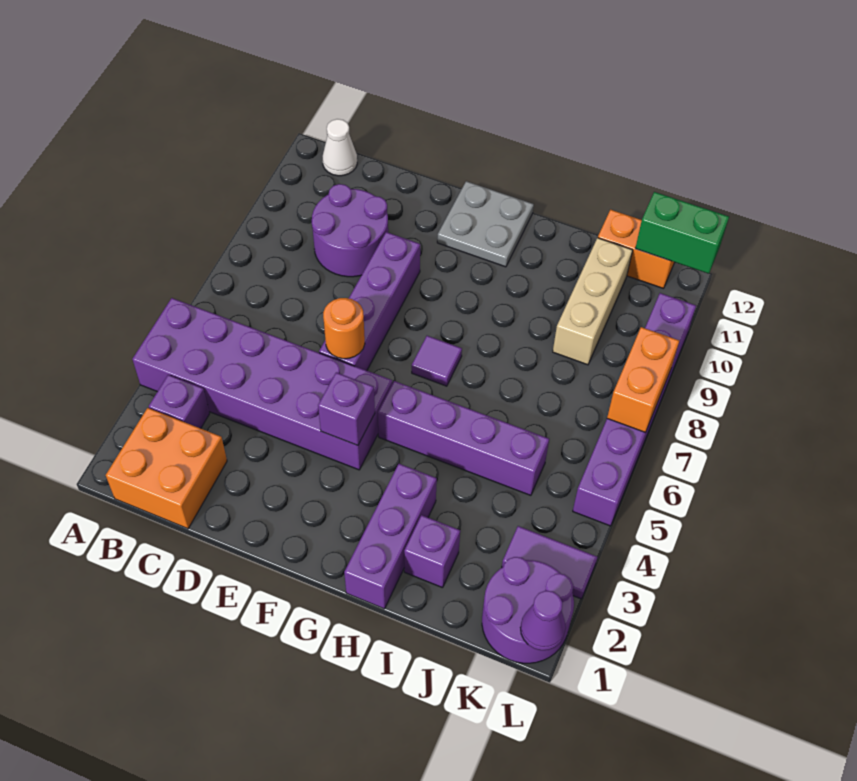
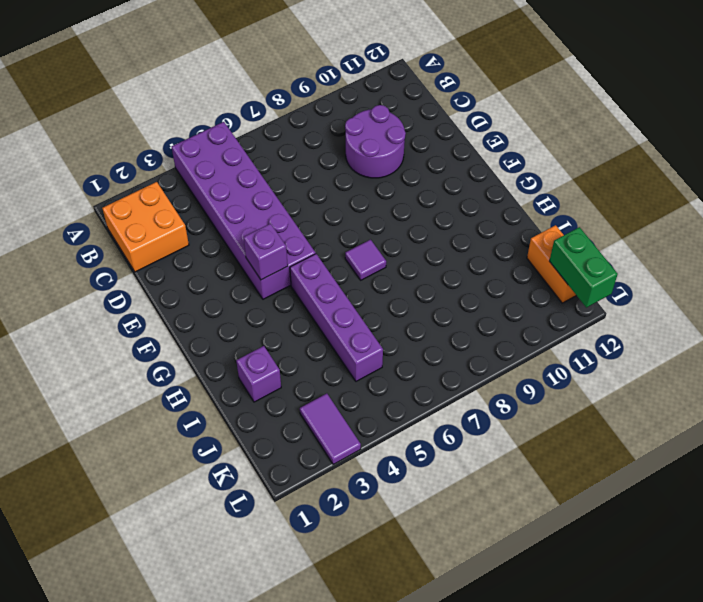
none -> purple 1x1 brick [149,375,210,428]
none -> white 1x1 cone [323,119,357,176]
none -> purple 1x4 brick [319,232,420,371]

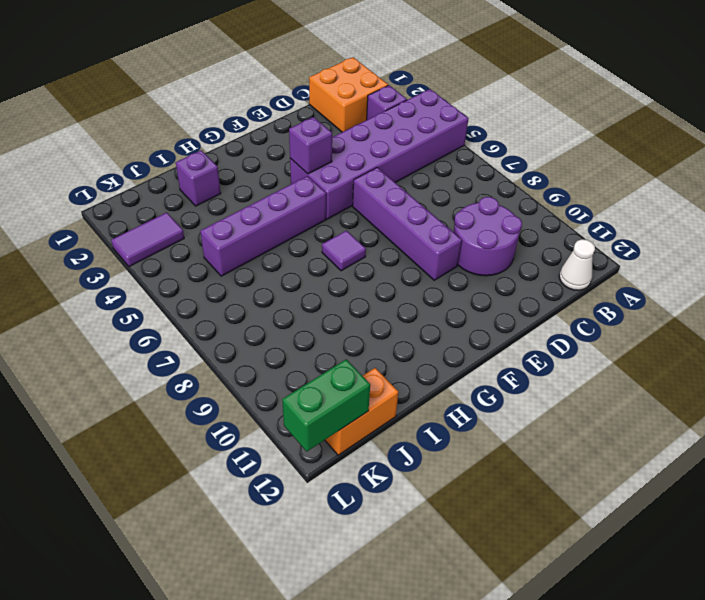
none -> grey 2x2 plate [437,181,534,267]
none -> purple 1x3 brick [344,464,437,609]
none -> tan 1x3 brick [553,238,633,365]

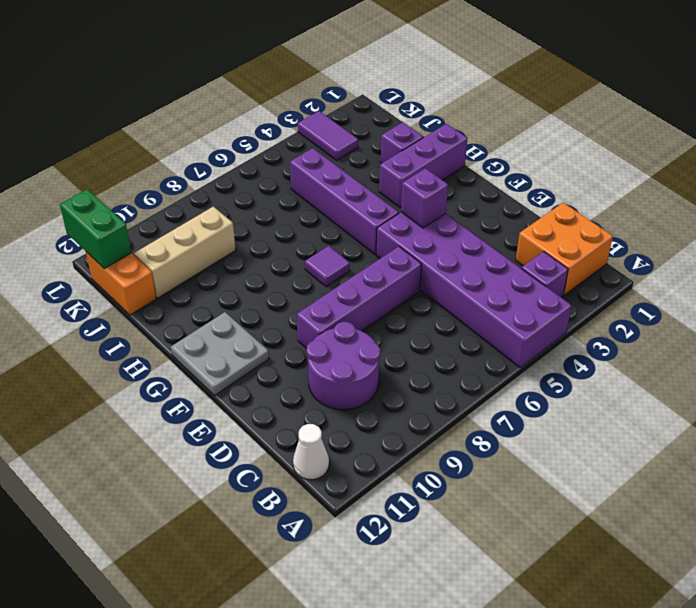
none -> purple 2x2 round brick [482,557,574,663]
none -> purple 1x6 brick [573,293,696,526]
none -> orange 1x1 round brick [323,298,365,359]

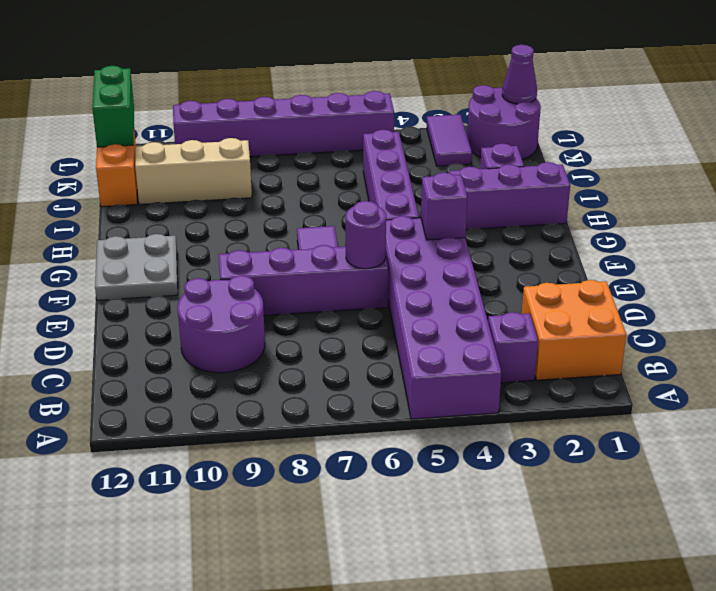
purple 1x1 round brick [345,201,386,269] -> orange 1x1 round brick [323,298,365,359]
none -> white 1x1 cone [323,119,357,176]
none -> orange 1x2 brick [607,327,679,432]

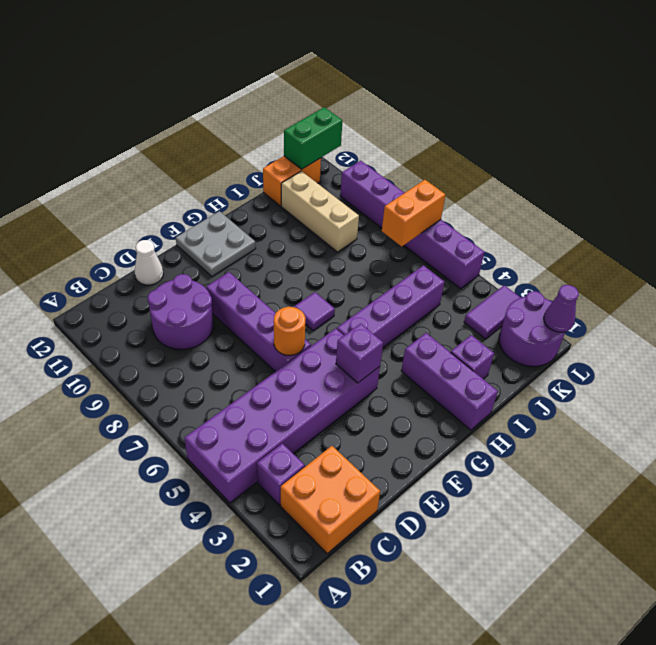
white 1x1 cone [134,240,163,285] -> white 1x1 cone moved to [323,119,357,176]
orange 1x2 brick [382,180,445,246] -> orange 1x2 brick turned to [607,327,679,432]

